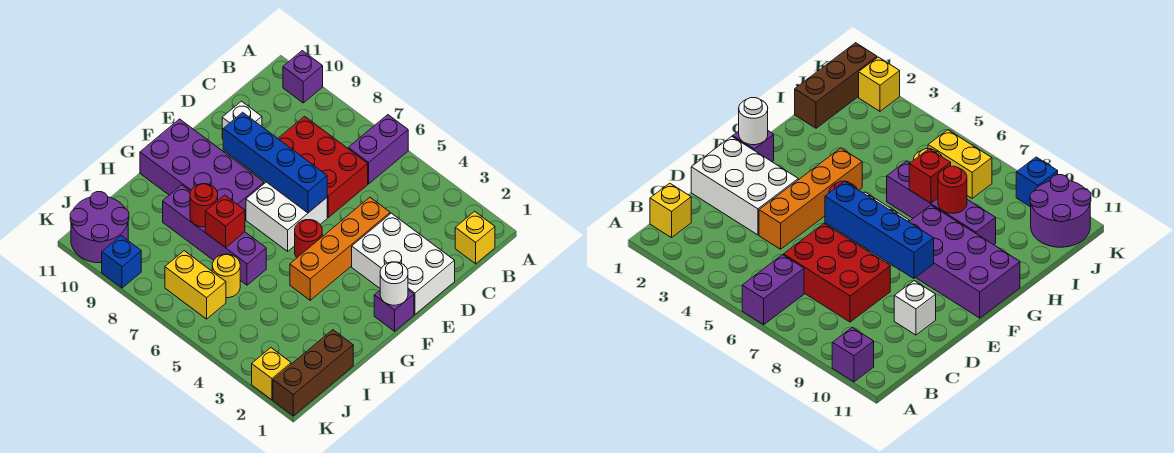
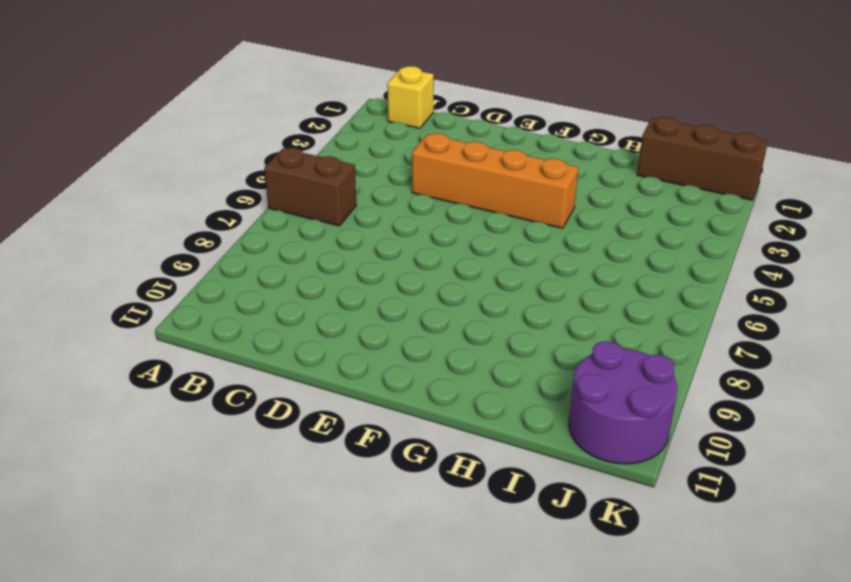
brown 1x2 brick [264,148,356,226] -> purple 1x2 brick [348,115,408,184]
none -> purple 1x1 brick [283,51,323,103]
none -> red 2x3 brick [278,116,368,218]
none -> white 2x3 brick [352,213,455,314]

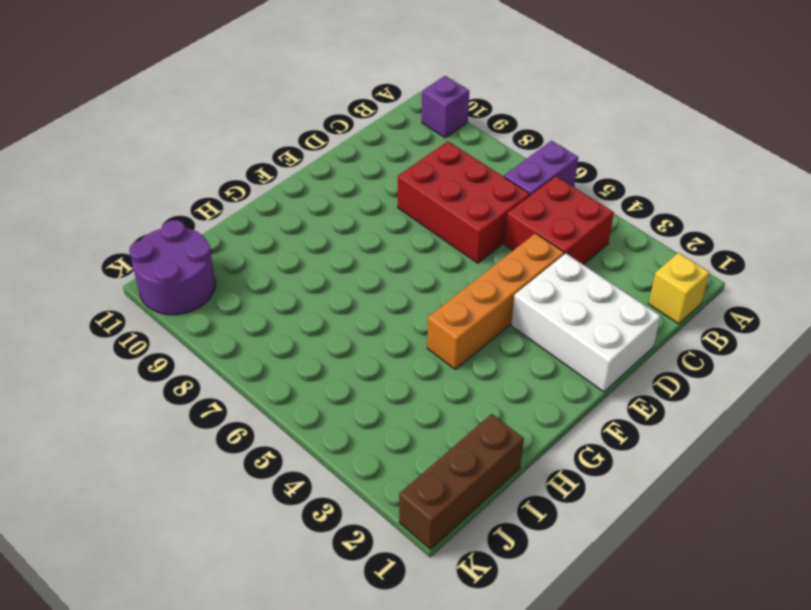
red 2x2 brick [505,176,614,265] -> none
none -> white 1x1 brick [222,101,262,139]
none -> white 2x2 brick [246,182,327,251]
none -> purple 1x1 brick [374,290,414,331]

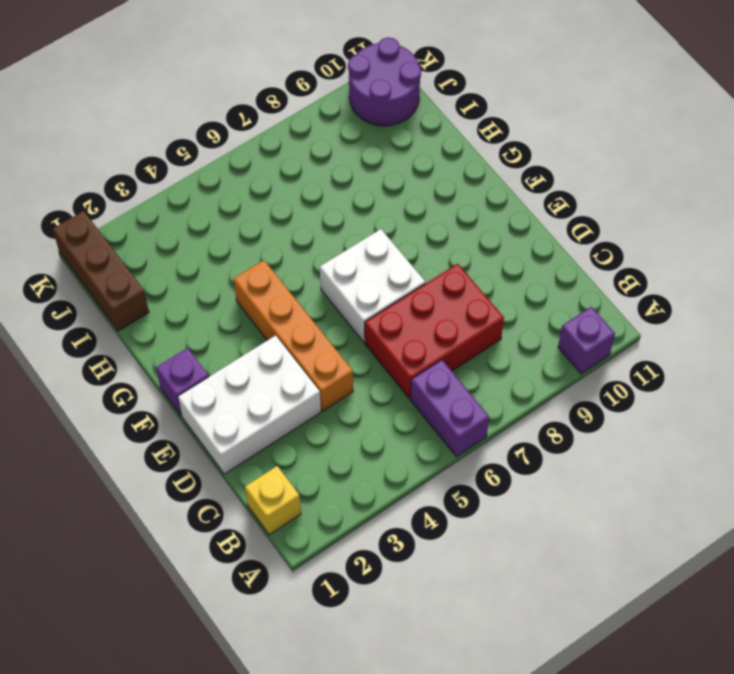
none -> white 1x1 brick [222,101,262,139]
none -> red 1x1 round brick [295,220,322,258]
none -> purple 2x4 brick [140,119,264,219]

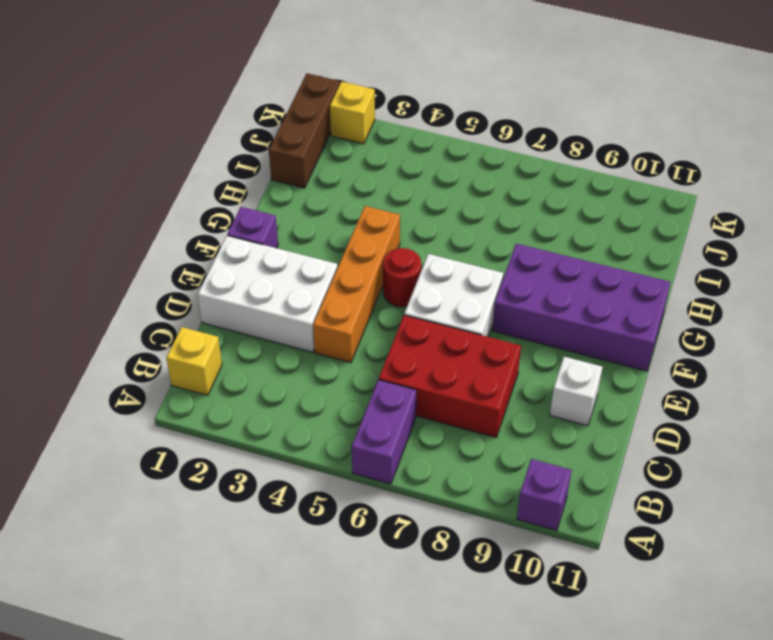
none -> purple 1x4 brick [163,185,266,285]
none -> yellow 1x1 round brick [212,254,240,298]
none -> yellow 1x2 brick [165,251,226,319]

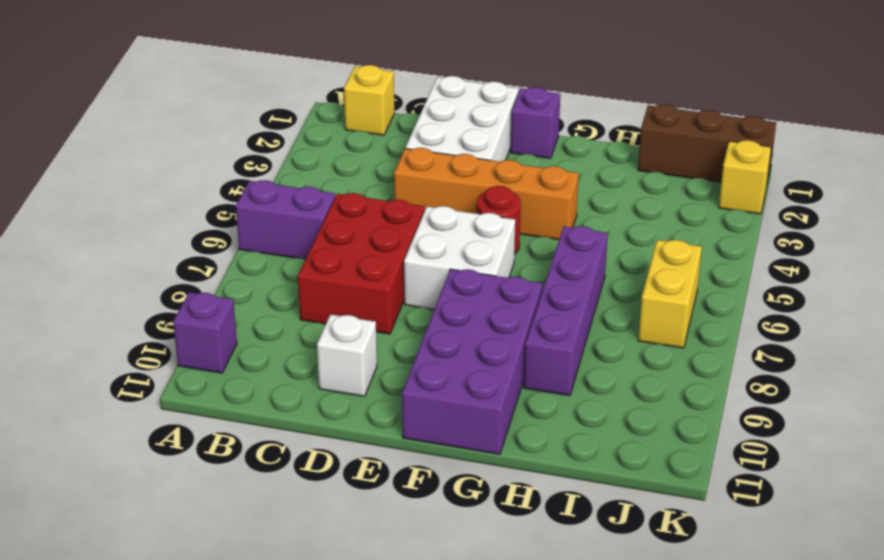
none -> yellow 1x1 round brick [212,254,240,298]
none -> purple 2x2 round brick [70,192,129,263]
none -> blue 1x1 brick [102,236,141,288]

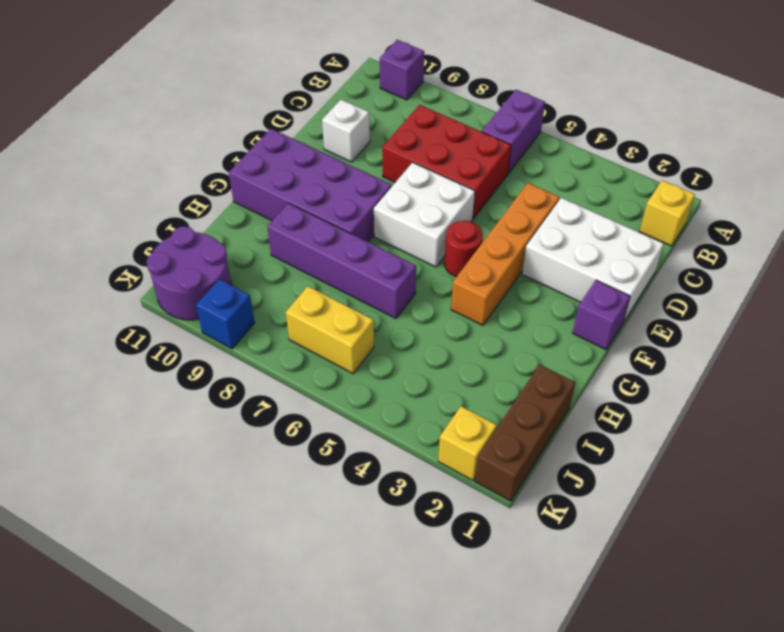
none -> yellow 1x1 round brick [212,254,240,298]
none -> blue 1x4 brick [223,112,327,213]
none -> white 1x1 round brick [380,262,408,305]

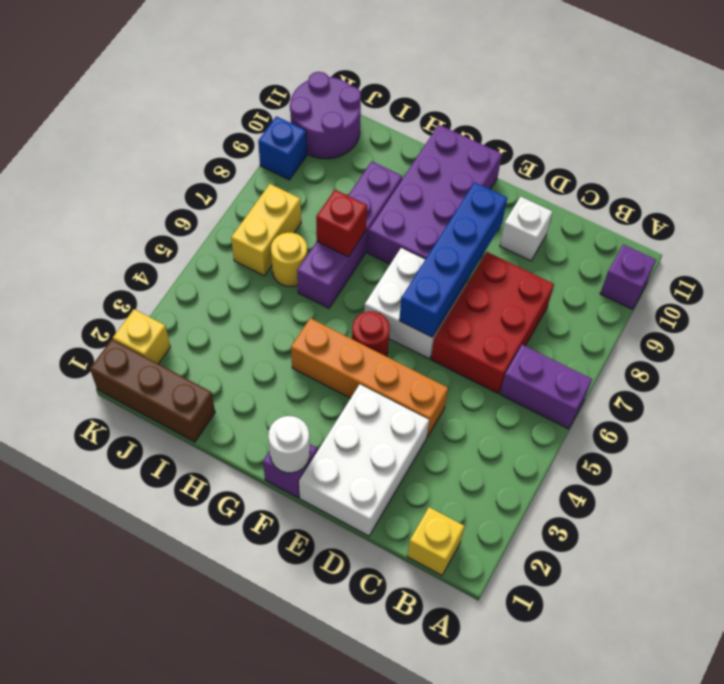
none -> red 1x1 round brick [190,184,218,227]

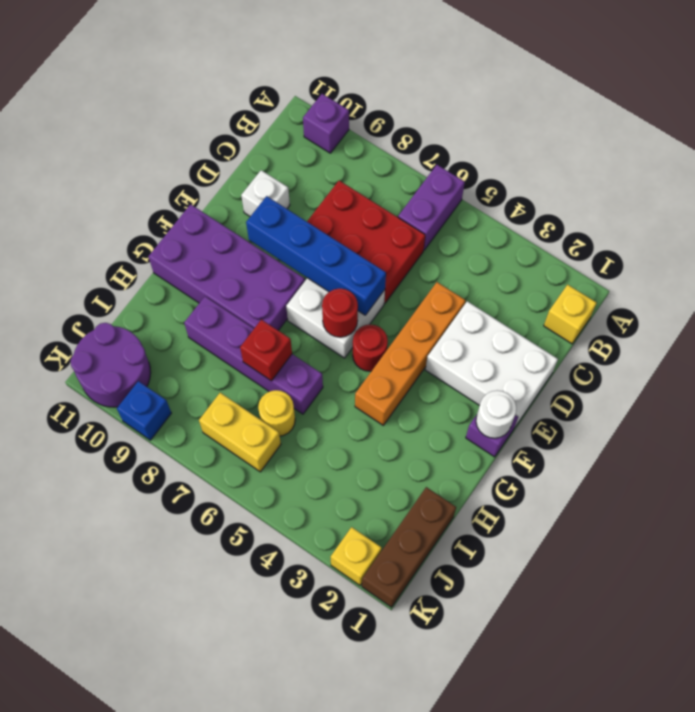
red 1x1 round brick [322,288,358,337] -> red 1x1 round brick moved to [190,184,218,227]

